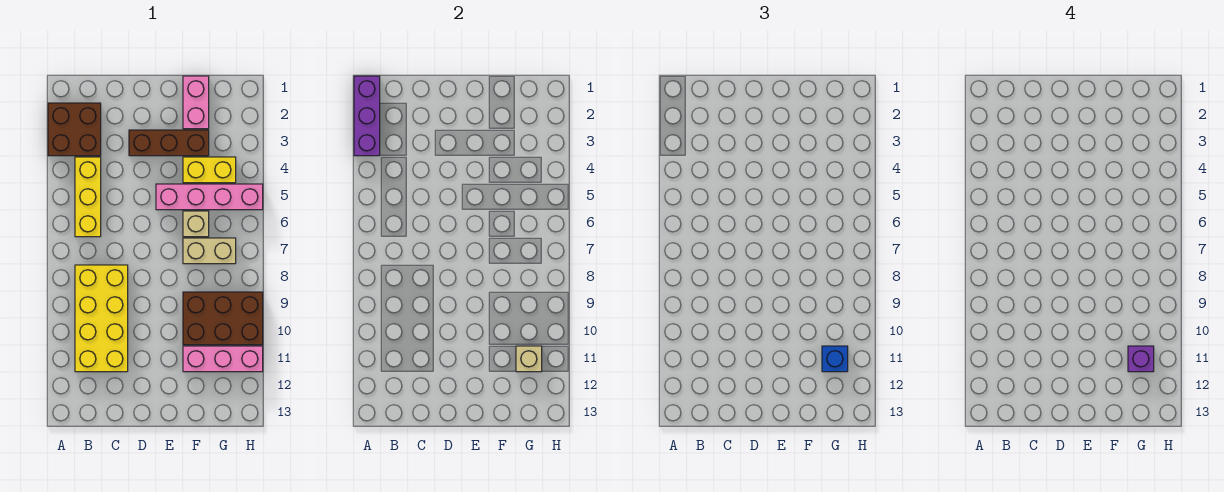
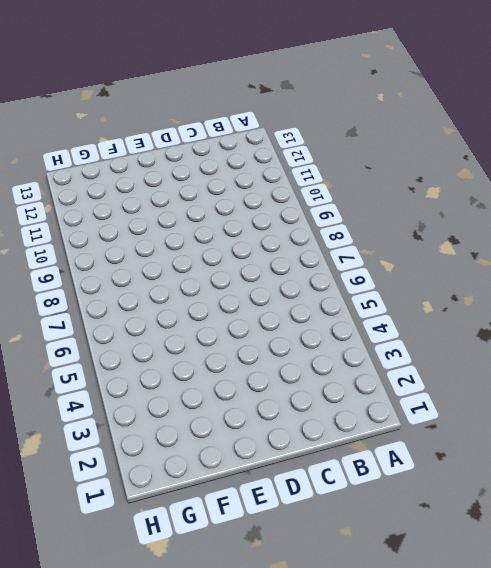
none -> brown 2x2 brick [48,103,101,156]
none -> yellow 1x3 brick [75,157,101,237]
none -> yellow 2x4 brick [75,265,128,372]

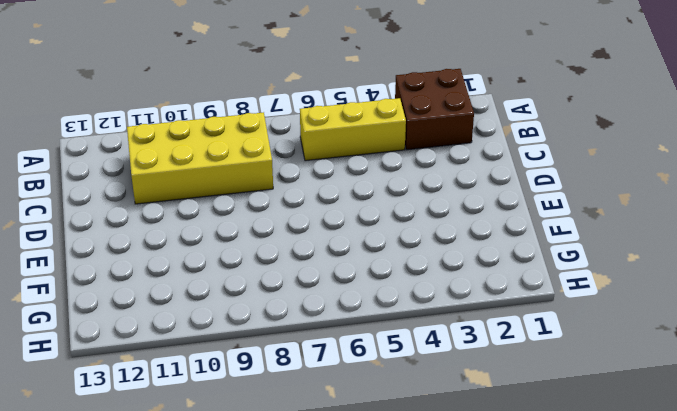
none -> brown 1x3 brick [129,130,209,156]
none -> pink 1x4 brick [156,184,263,210]
none -> pink 1x2 brick [183,76,209,129]

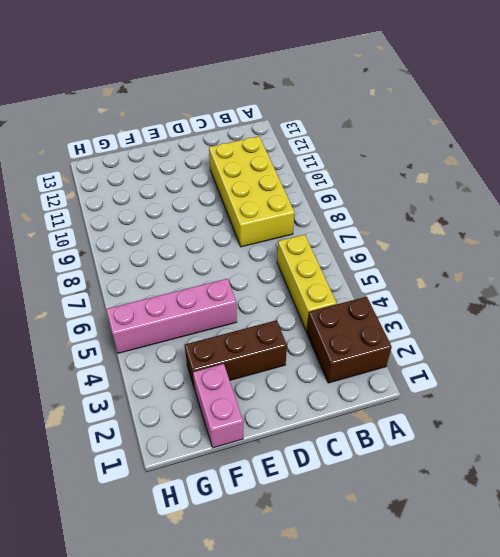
none -> yellow 1x2 brick [183,157,236,183]
none -> tan 1x1 brick [183,211,209,237]
none -> tan 1x2 brick [183,238,236,264]

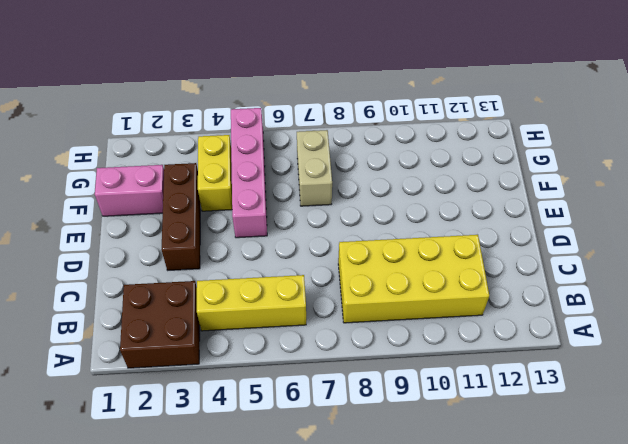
none -> tan 1x1 brick [183,211,209,237]
none -> brown 2x3 brick [183,292,263,345]
none -> pink 1x3 brick [183,346,263,372]

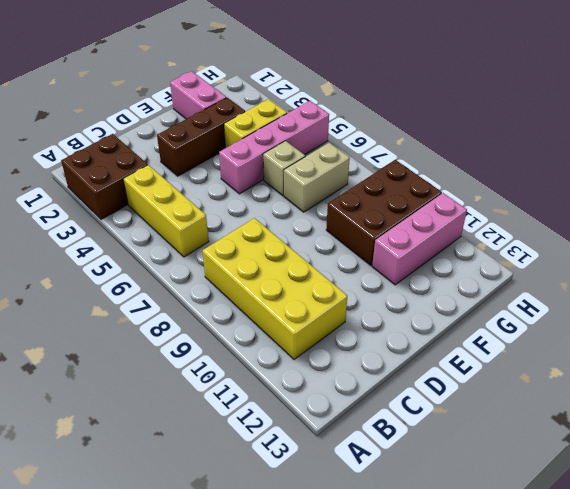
none -> purple 1x3 brick [354,76,380,156]
none -> tan 1x1 brick [516,346,542,372]
none -> blue 1x1 brick [822,346,848,372]

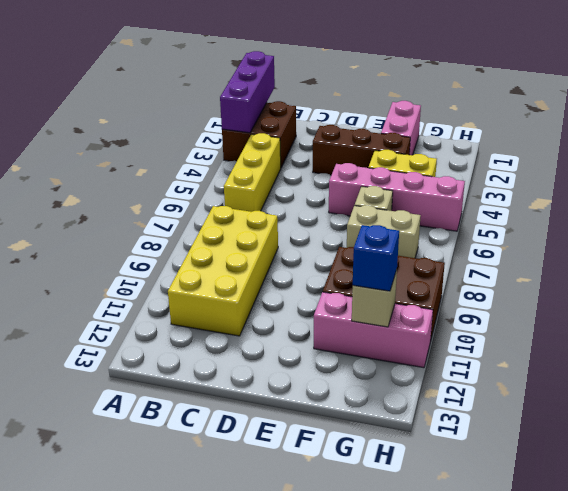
none -> purple 1x1 brick [1128,346,1154,372]

